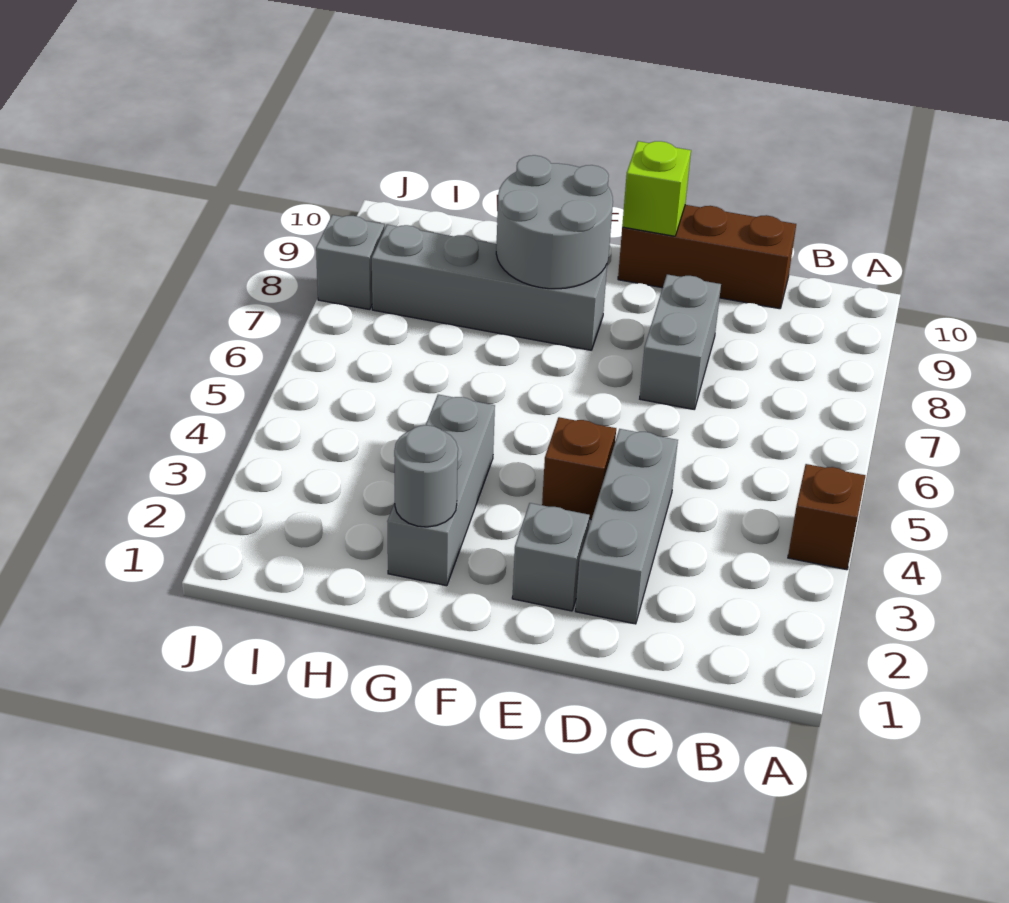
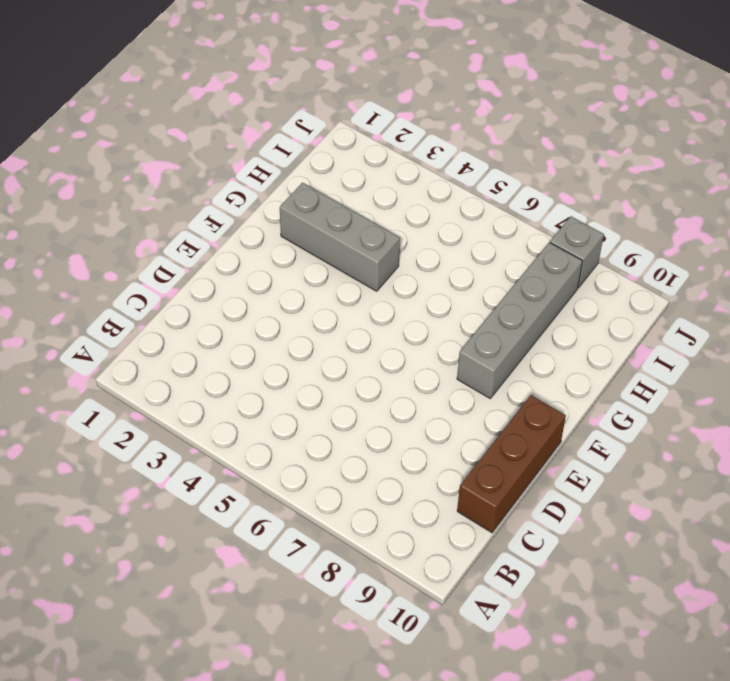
none -> brown 1x1 brick [788,464,865,570]
none -> grey 1x3 brick [576,429,678,624]
none -> grey 1x2 brick [640,274,721,409]

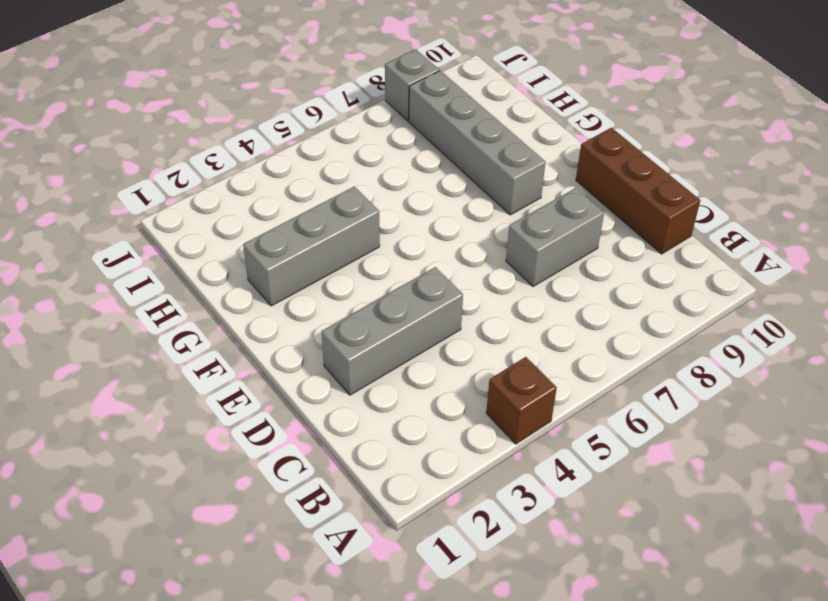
none -> grey 1x1 brick [512,503,590,611]
none -> brown 1x1 brick [542,417,616,519]
none -> lime 1x1 brick [622,141,691,236]

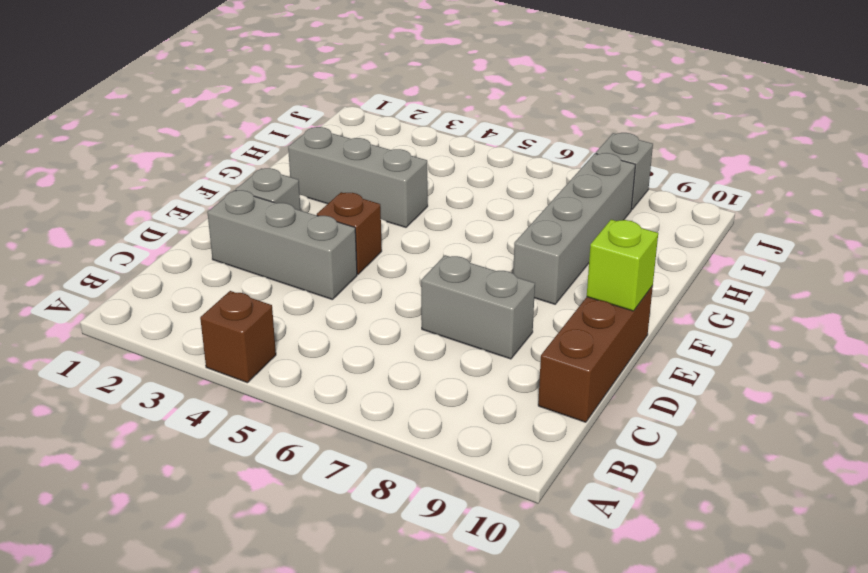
none -> grey 2x2 round brick [496,155,613,289]
none -> grey 1x1 round brick [394,425,458,527]

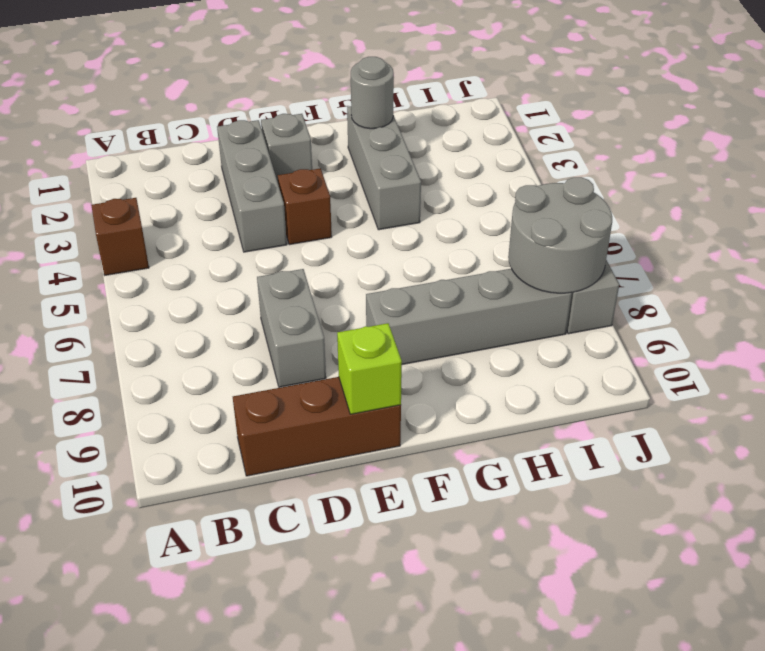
grey 2x2 round brick [508,177,612,293] -> grey 2x2 round brick moved to [496,155,613,289]

